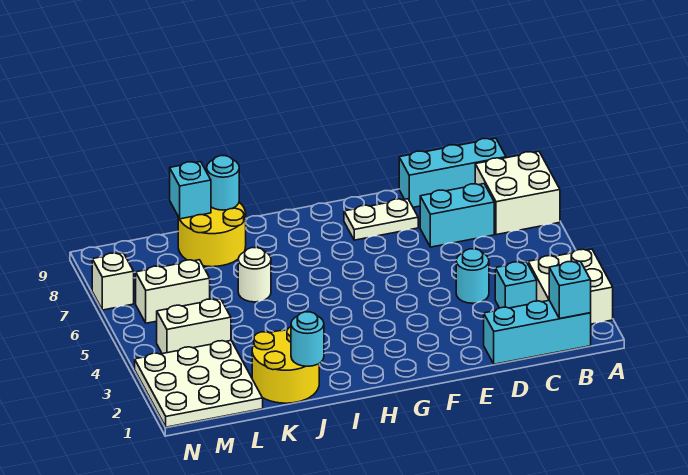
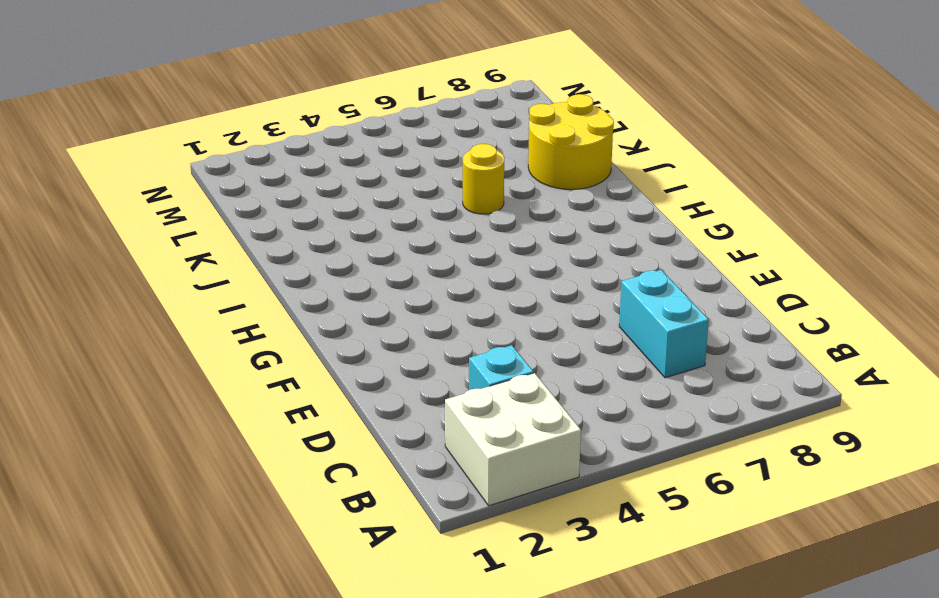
yellow 1x1 round brick [463,144,504,214] -> white 1x1 round brick [238,247,271,302]
none -> white 2x2 brick [475,152,560,235]
none -> cyan 1x3 brick [484,300,591,364]
none -> cyan 1x3 brick [399,138,506,207]

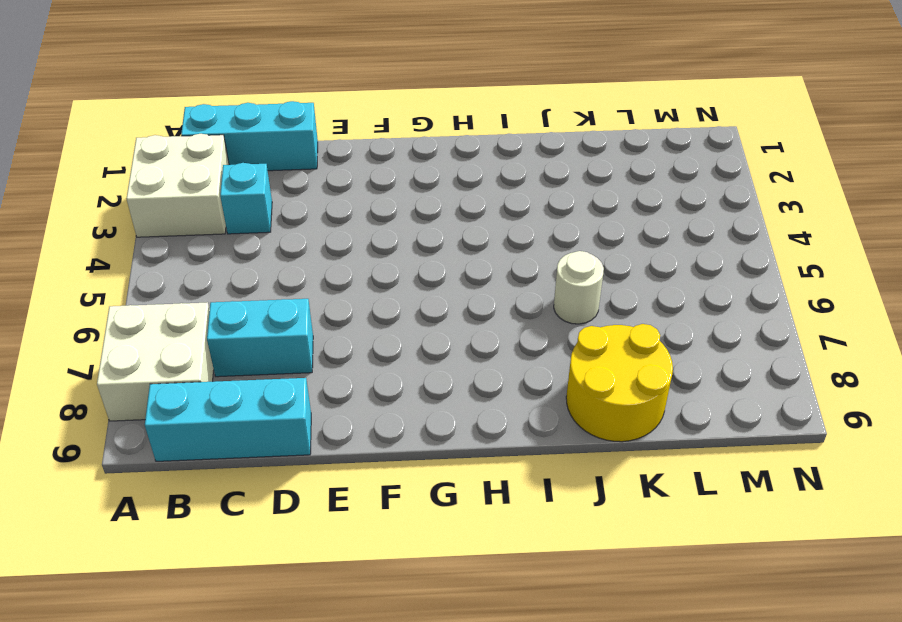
none -> cyan 1x1 round brick [456,249,489,303]
none -> white 1x2 plate [344,199,418,240]
none -> yellow 2x2 round brick [252,327,319,403]

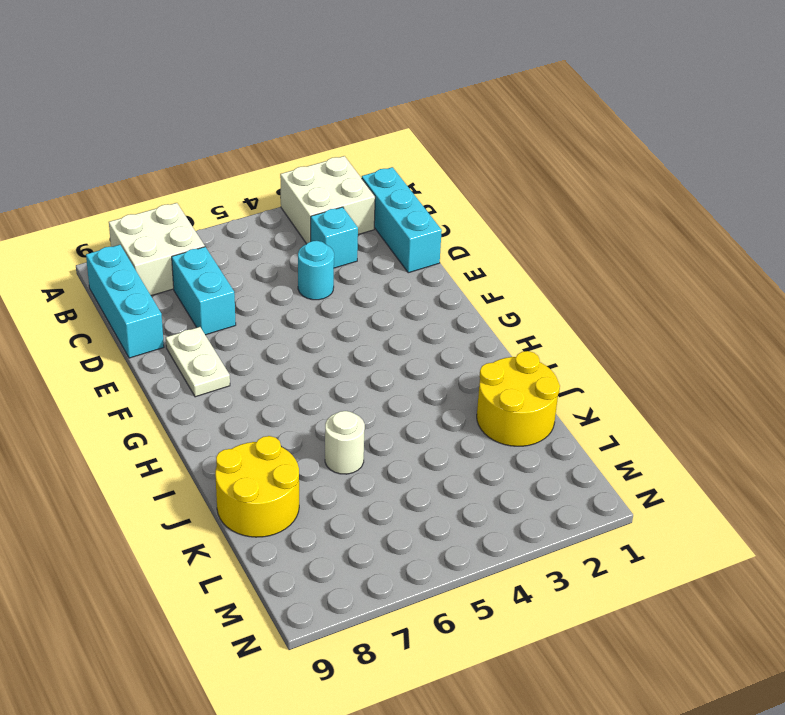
none -> white 3x3 plate [135,341,263,427]
none -> white 1x2 brick [157,299,231,354]
none -> white 1x2 brick [136,260,210,323]

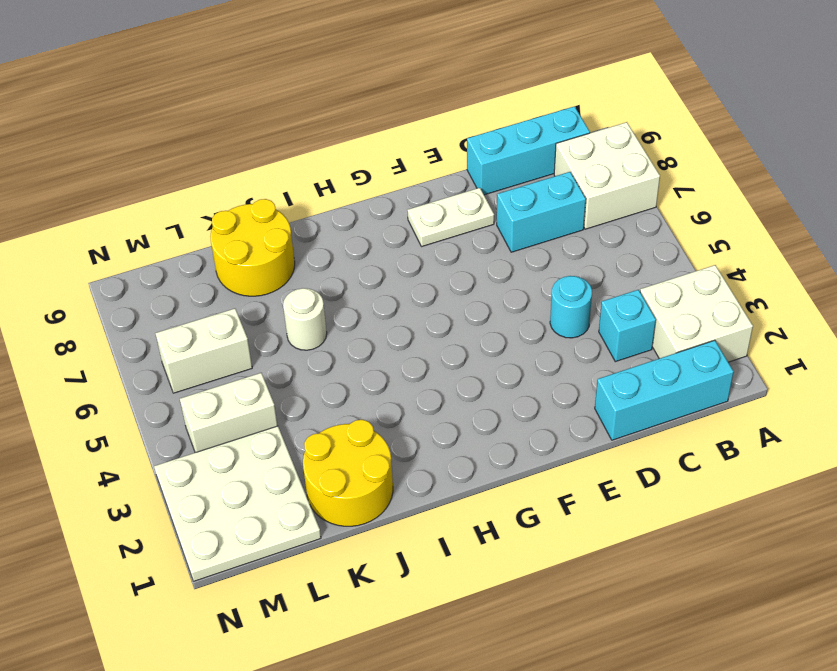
none -> white 1x1 brick [92,253,134,310]
none -> cyan 1x1 brick [549,261,591,319]
none -> cyan 1x1 round brick [291,312,324,366]

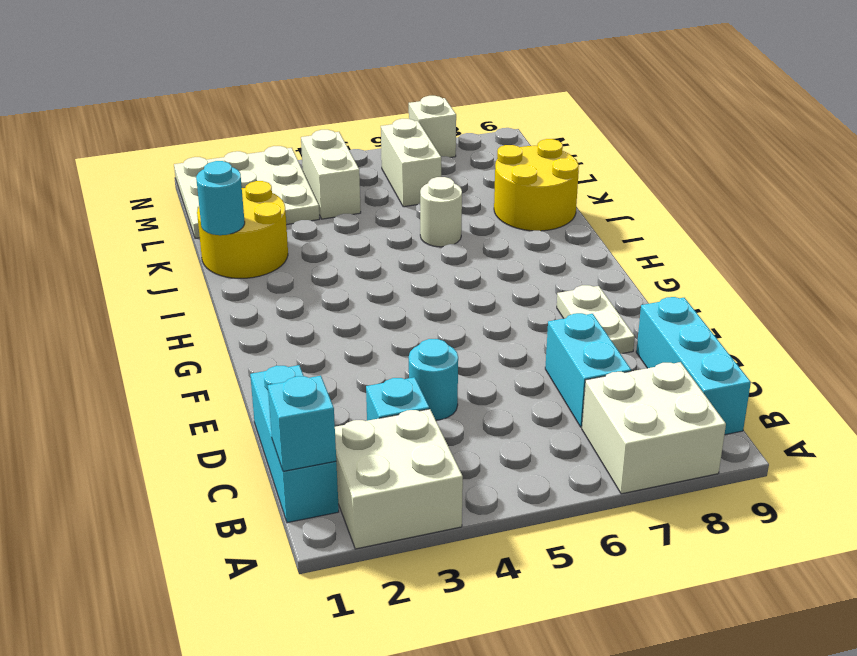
none -> cyan 1x1 round brick [207,156,239,210]
none -> cyan 1x1 brick [170,162,211,219]

